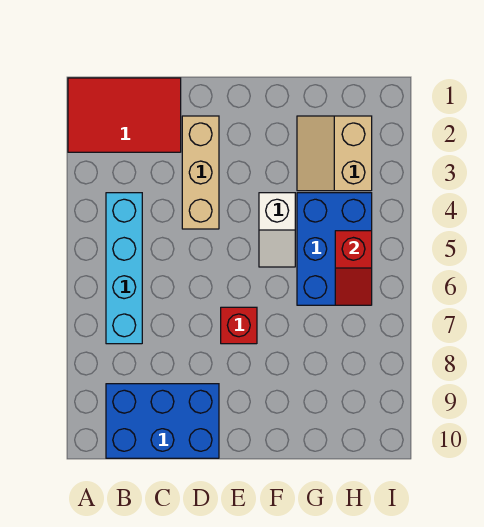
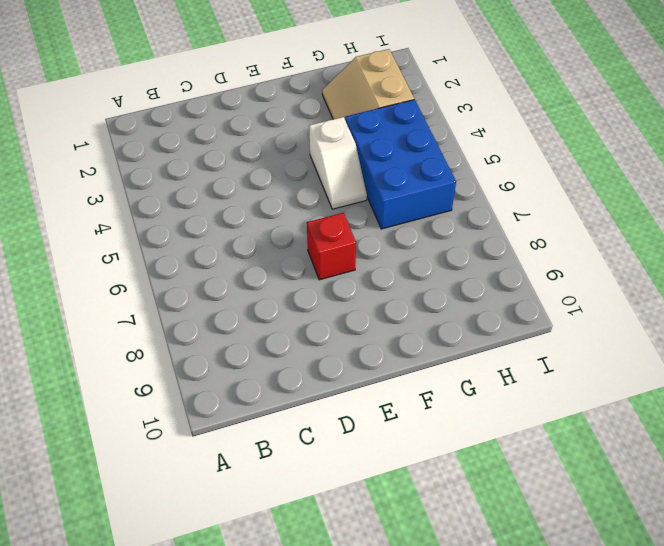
none -> red 2x3 tile [68,78,181,152]
none -> cyan 1x4 brick [106,193,142,344]

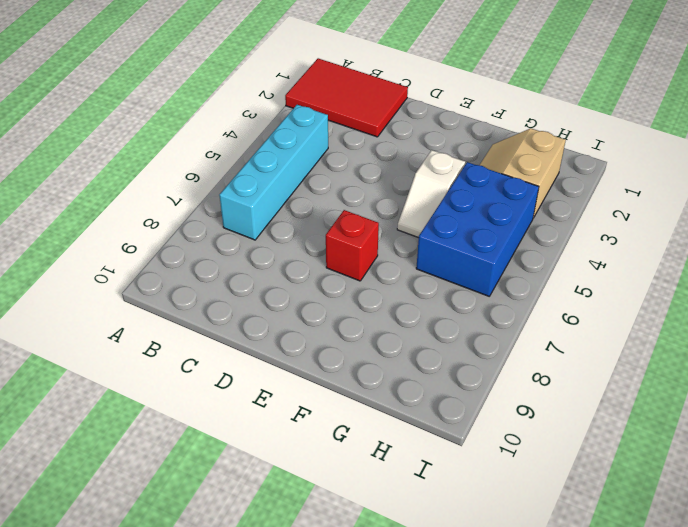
none -> blue 2x3 brick [106,384,219,458]
none -> tan 1x3 brick [182,116,219,229]

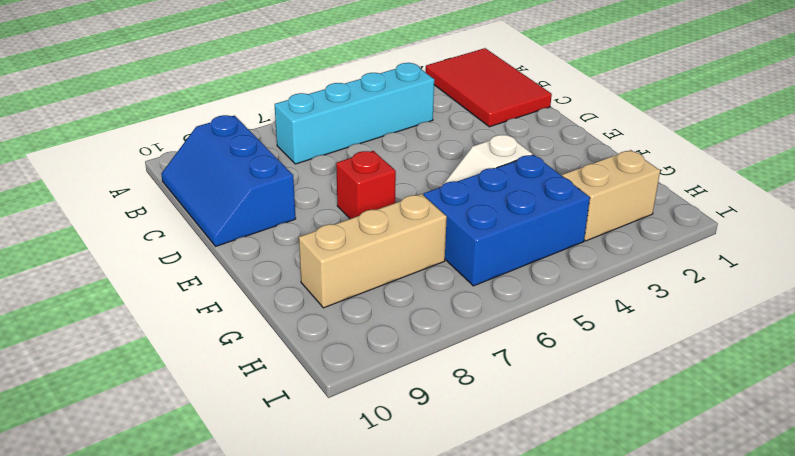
blue 2x3 slope [161,115,296,246] -> blue 2x3 brick [106,384,219,458]
tan 1x3 brick [299,194,447,308] -> tan 1x3 brick moved to [182,116,219,229]
none -> red 1x2 slope [335,231,372,305]

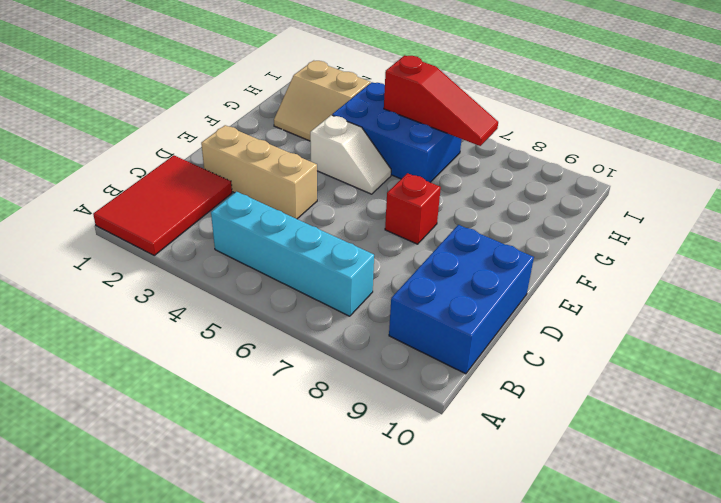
red 1x3 slope [384,55,498,146] -> red 1x2 slope [335,231,372,305]

